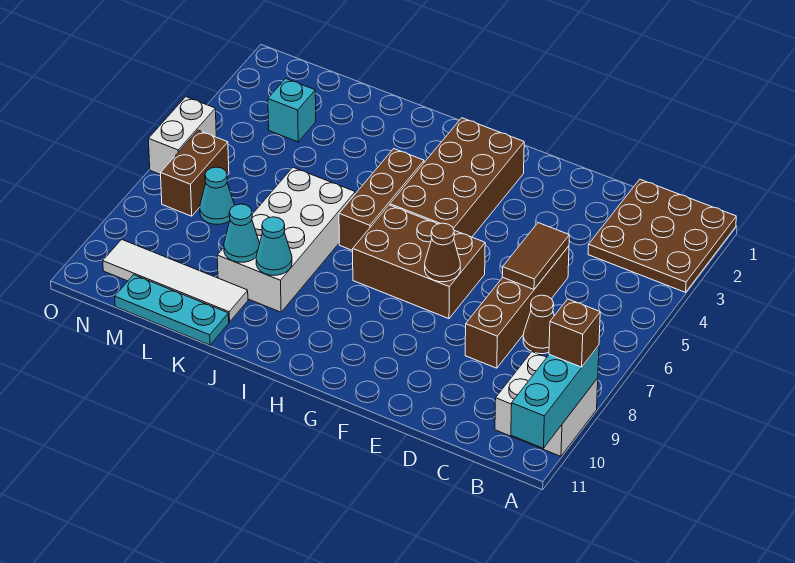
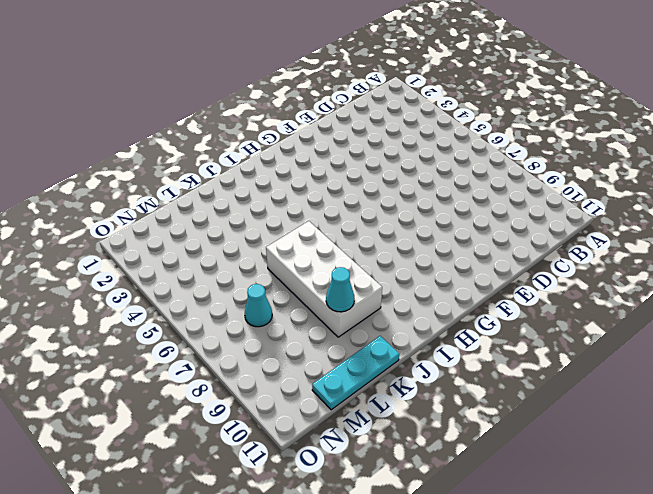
none -> brown 3x3 plate [588,179,736,292]
none -> white 2x2 brick [495,352,598,456]
none -> brown 1x1 cone [523,295,554,354]

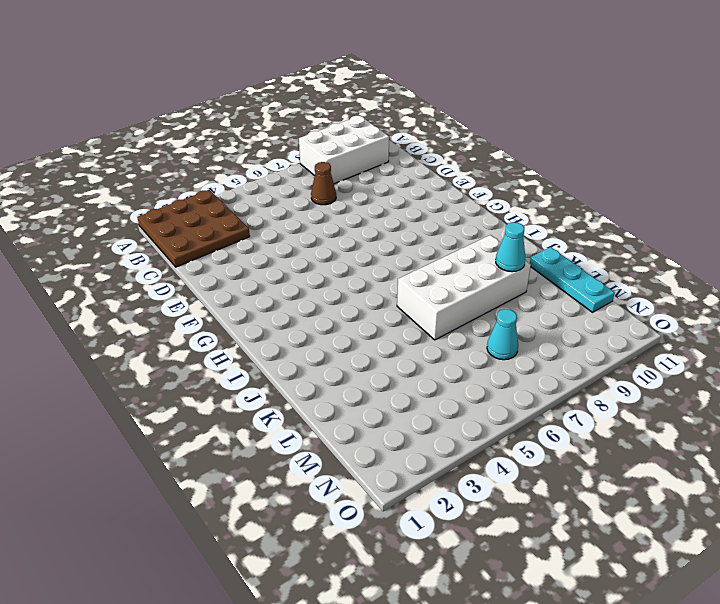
white 2x3 brick [299,116,389,184] -> white 2x2 brick [495,352,598,456]
none -> brown 1x4 brick [465,246,569,368]
none -> brown 2x3 brick [353,205,485,319]
none -> brown 2x4 brick [390,118,524,237]

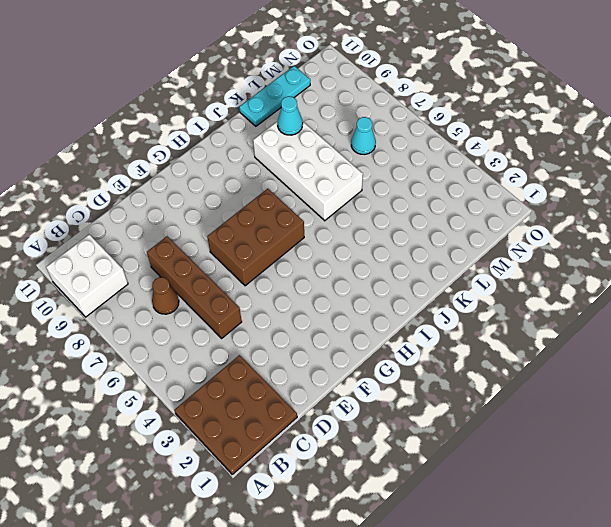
none -> brown 2x4 brick [390,118,524,237]
none -> brown 1x3 brick [339,149,424,251]
none -> white 1x4 tile [103,239,248,322]

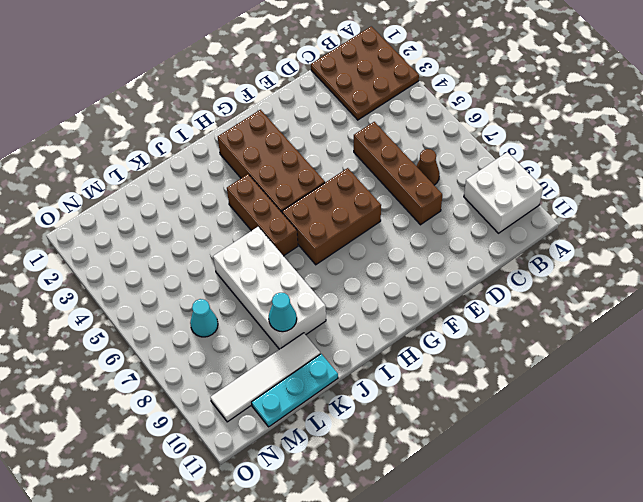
none -> cyan 1x1 brick [268,79,316,142]
none -> brown 1x2 brick [161,130,229,216]
none -> white 1x2 brick [148,97,216,175]

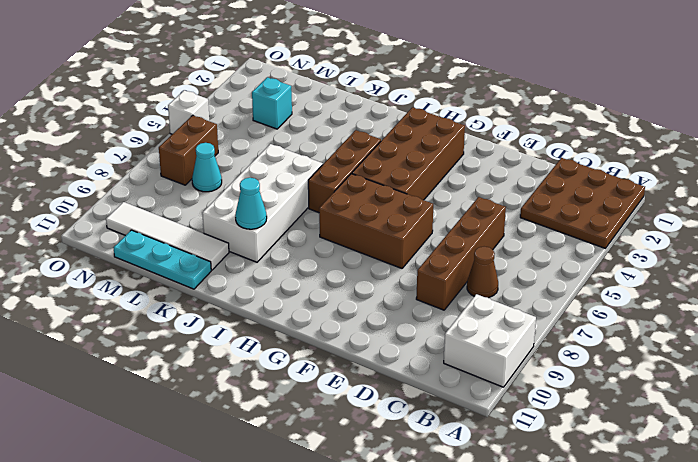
white 1x1 brick [168,90,209,134] -> white 1x2 brick [148,97,216,175]
none -> cyan 1x3 brick [511,345,599,448]
none -> brown 1x2 tile [502,223,569,289]
none -> brown 1x1 cone [425,223,460,282]

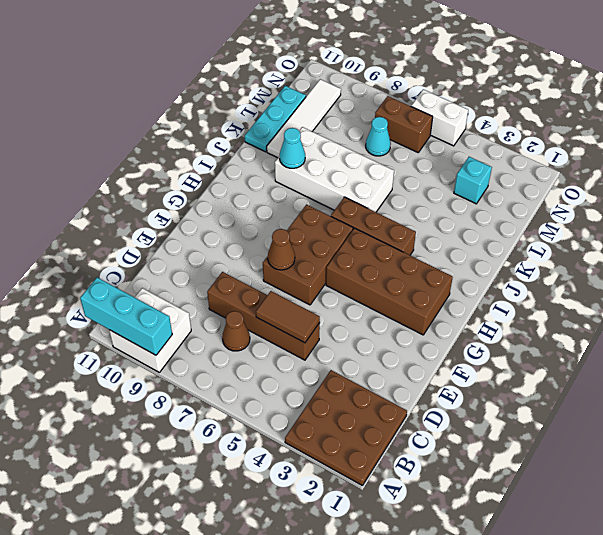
none -> cyan 1x1 cone [224,204,260,262]
none -> brown 1x1 brick [549,299,600,367]

